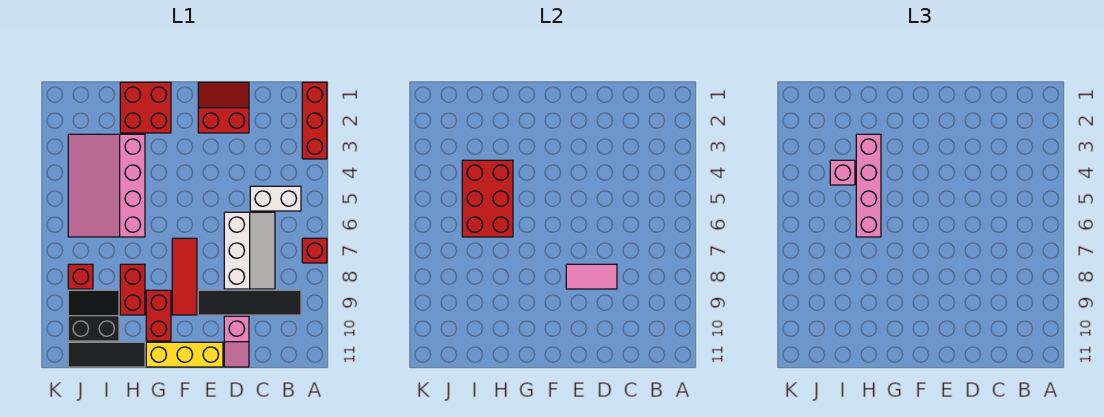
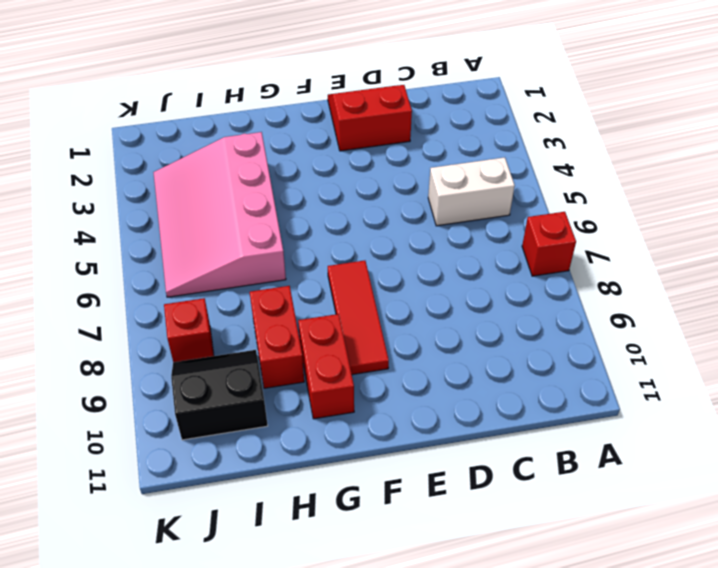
none -> red 1x3 brick [302,82,327,159]
none -> black 1x4 tile [198,290,301,315]
none -> white 2x3 slope [224,212,275,289]

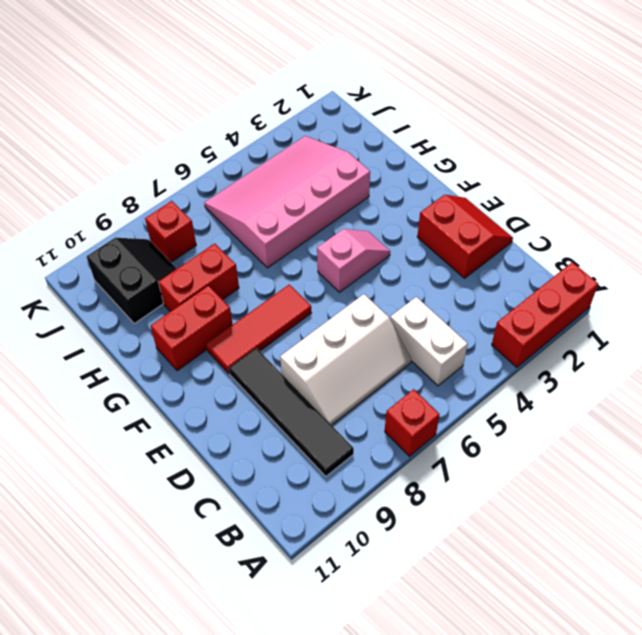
pink 1x2 slope [317,229,390,292] -> pink 1x2 slope turned to [224,316,249,367]
none -> yellow 1x3 brick [146,342,223,367]
none -> red 2x2 brick [120,82,171,133]
none -> black 1x3 tile [68,342,145,367]

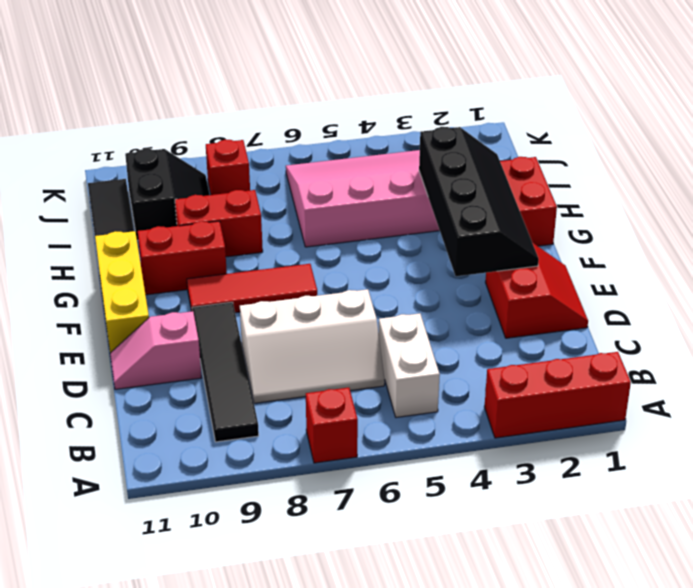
black 2x4 slope [419,127,539,276] -> none
none -> pink 1x2 tile [566,264,617,289]
none -> red 2x3 brick [462,160,513,237]
none -> pink 1x4 brick [856,134,881,237]

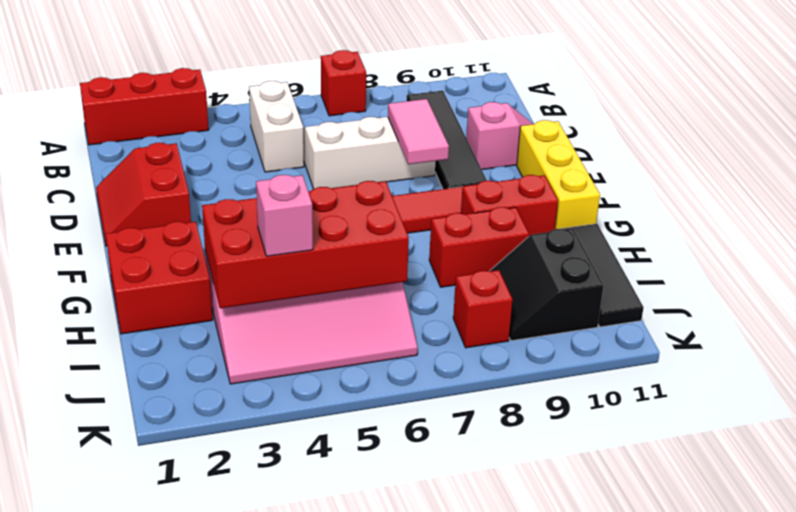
red 2x4 brick [202,181,409,308] -> red 2x3 brick [462,160,513,237]
none -> pink 1x4 brick [856,134,881,237]

